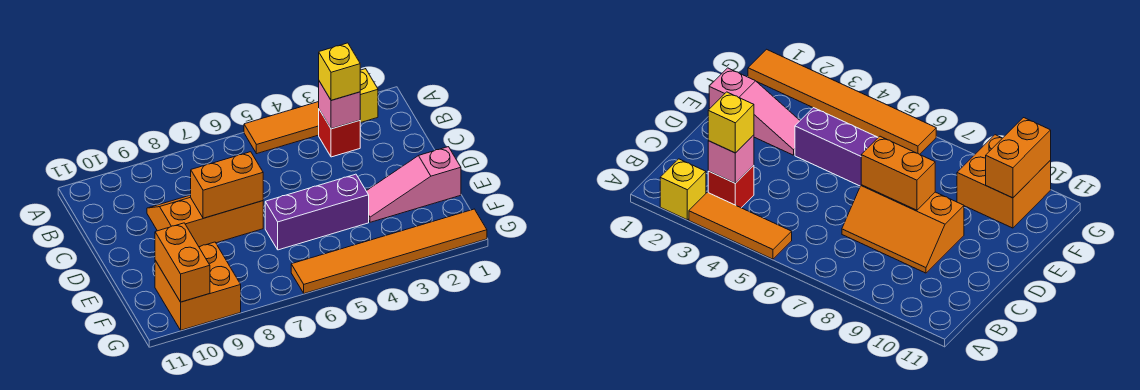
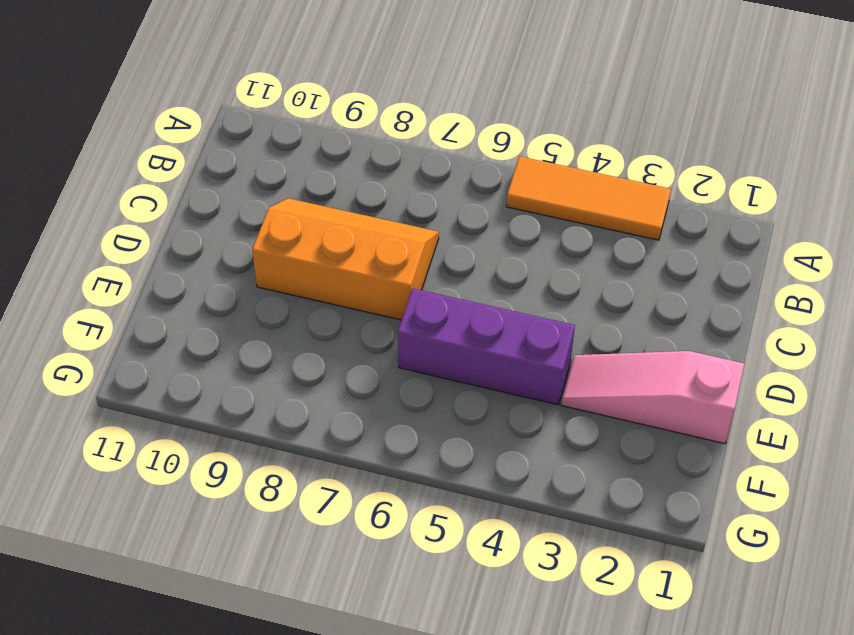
none -> yellow 1x1 brick [360,69,378,123]
none -> red 1x1 brick [319,110,360,157]
none -> orange 2x2 brick [155,242,241,330]

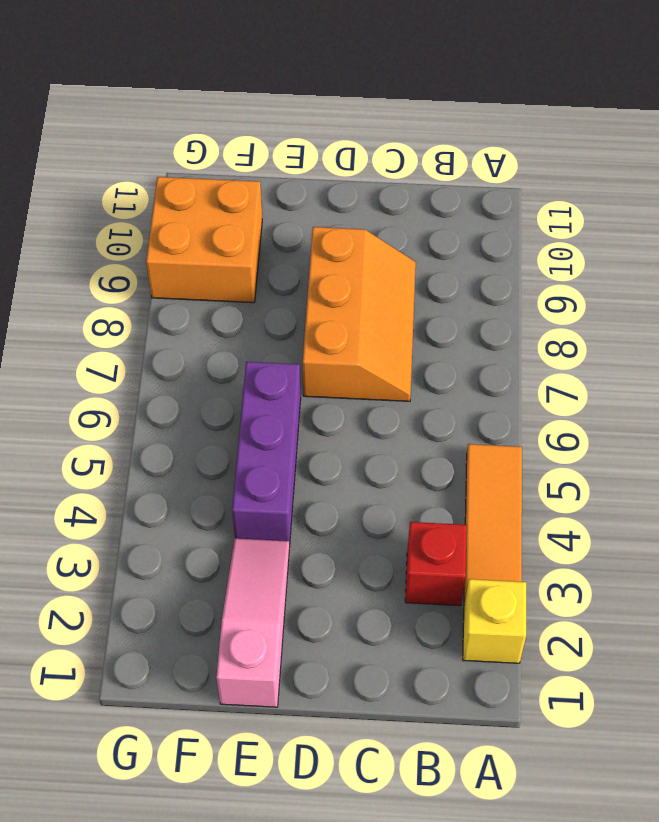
none -> orange 1x6 tile [291,209,487,293]
none -> pink 1x1 brick [319,81,360,129]
none -> orange 1x2 brick [191,152,263,218]

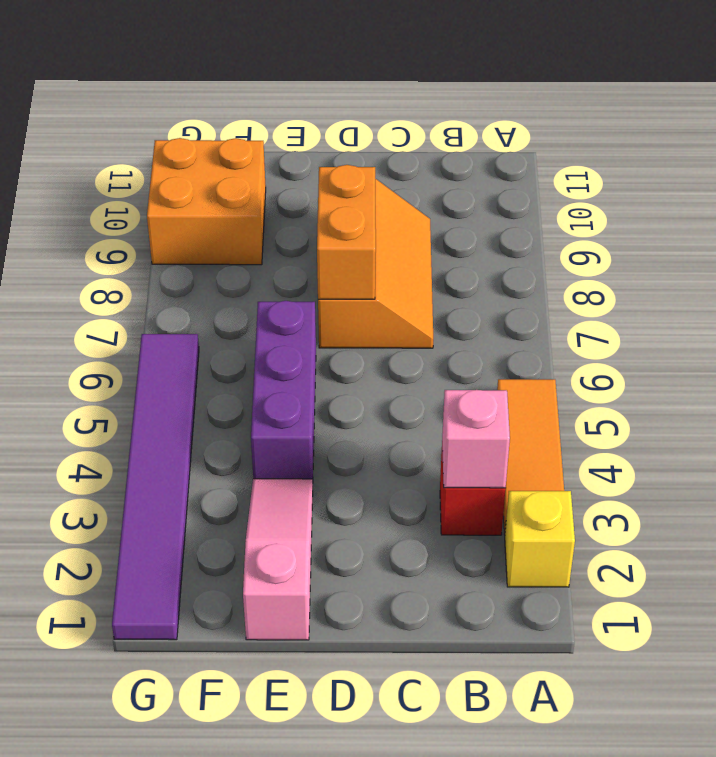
purple 1x6 tile [112,334,199,640] -> orange 1x6 tile [291,209,487,293]
none -> orange 1x2 brick [155,223,210,302]
none -> yellow 1x1 brick [319,43,360,100]

